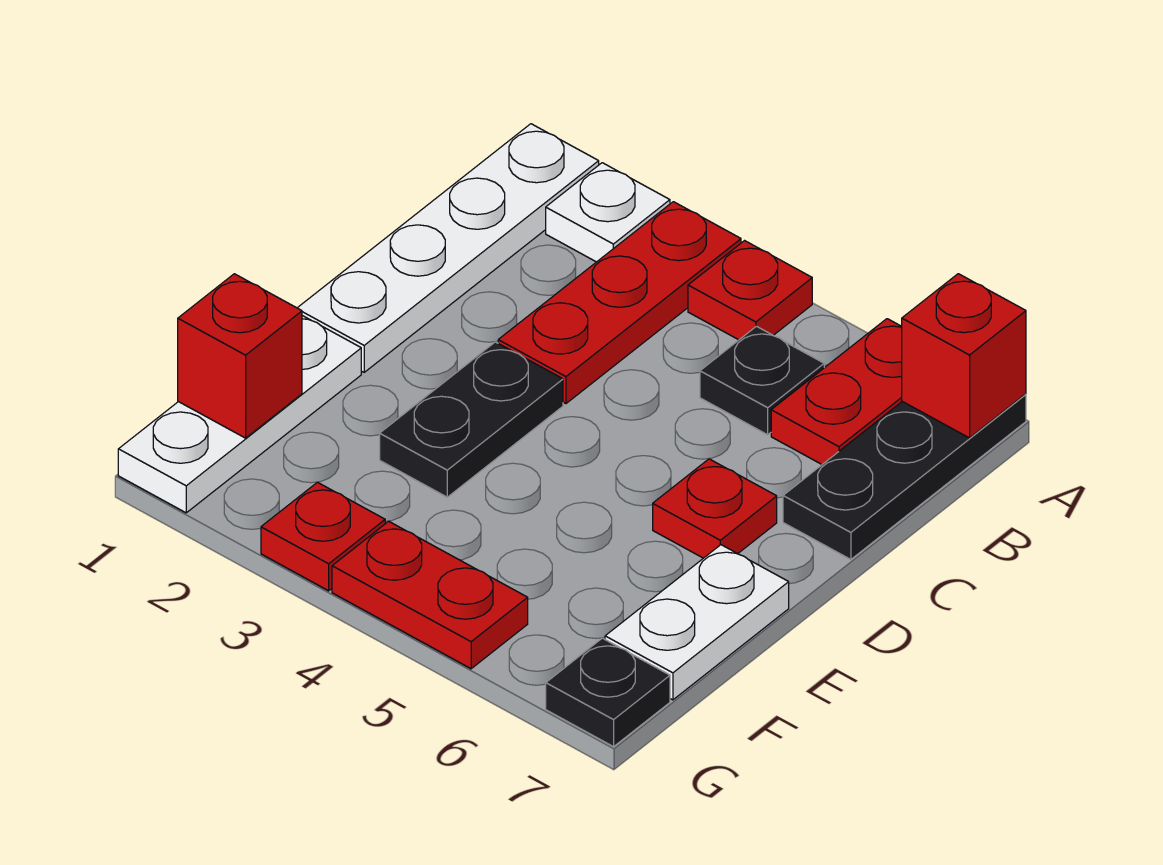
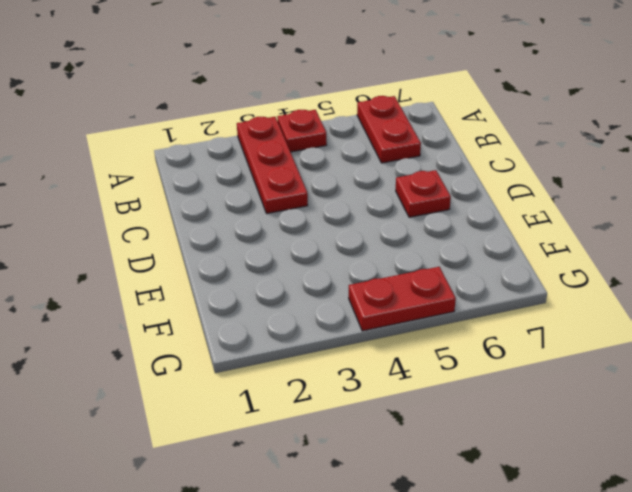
none -> white 1x4 plate [298,124,599,372]
none -> white 1x1 plate [546,163,670,262]
none -> black 1x3 plate [783,394,1026,560]

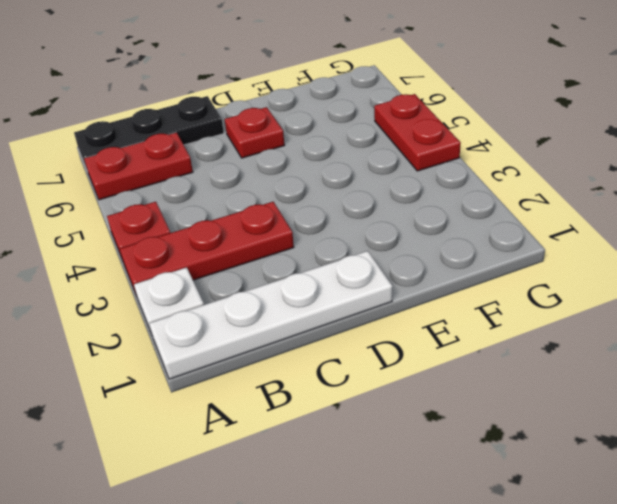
none -> black 1x1 plate [700,326,824,435]
none -> black 1x2 plate [380,342,563,497]
none -> white 1x3 plate [118,316,361,513]

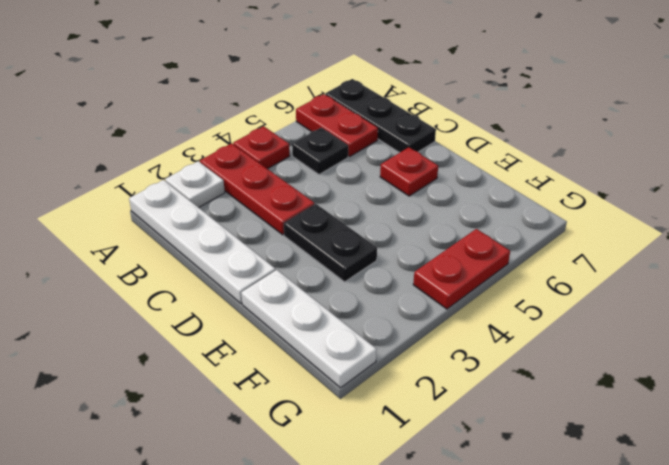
none -> white 1x2 plate [605,545,789,700]
none -> red 1x1 plate [261,482,385,591]
none -> black 1x1 plate [546,638,670,747]

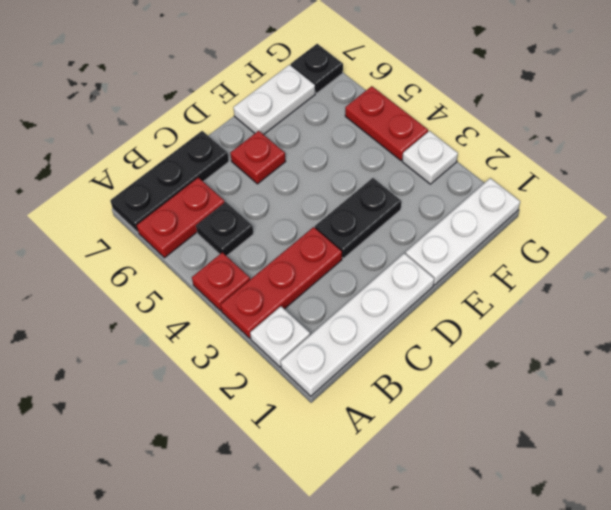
white 1x1 plate [402,131,458,184] -> red 1x1 plate [261,482,385,591]
none -> red 1x1 brick [902,274,1026,438]
none -> red 1x1 brick [178,274,302,438]

